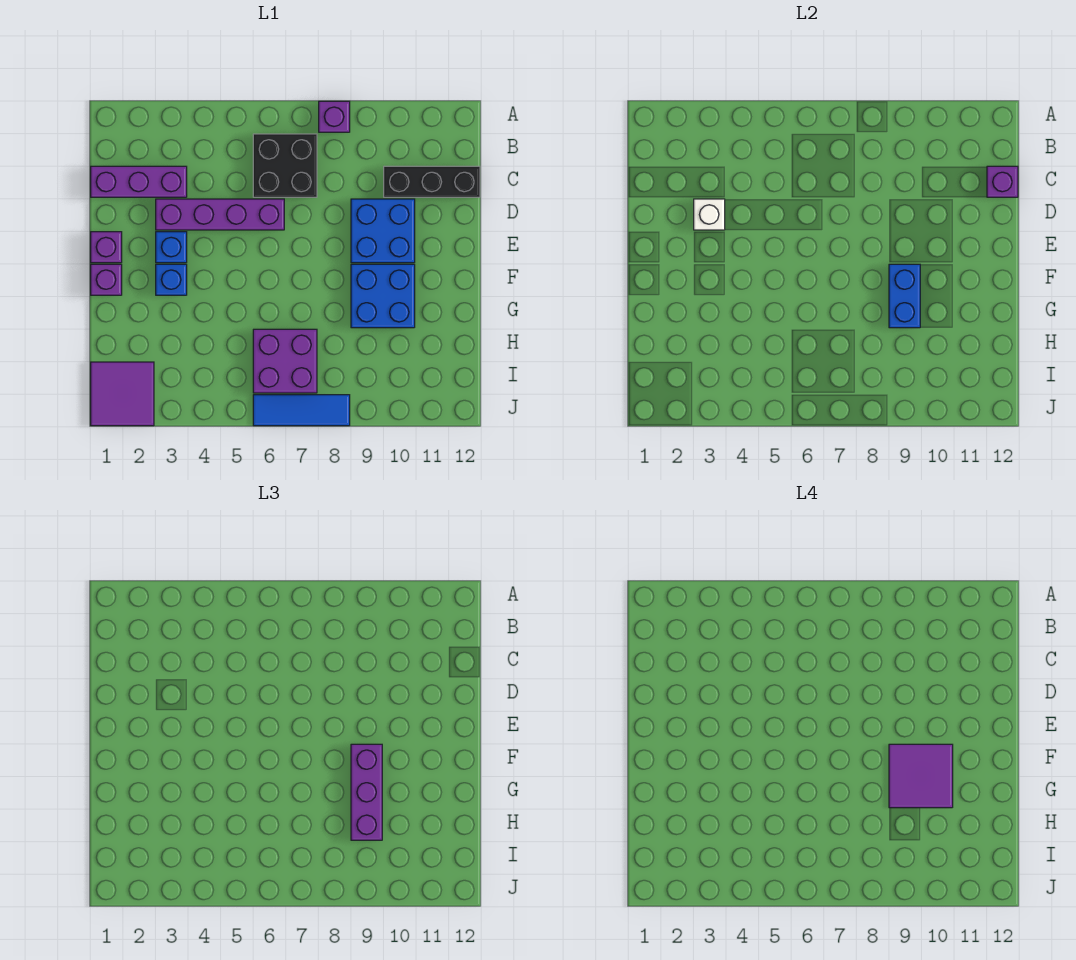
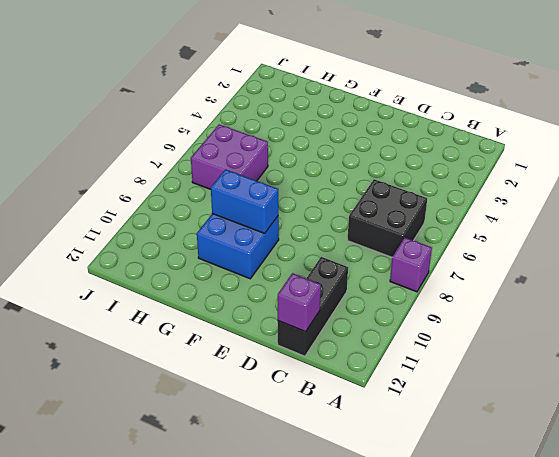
none -> purple 1x3 brick [91,166,187,197]
none -> purple 1x4 brick [156,199,284,230]
none -> blue 2x2 brick [351,199,415,263]

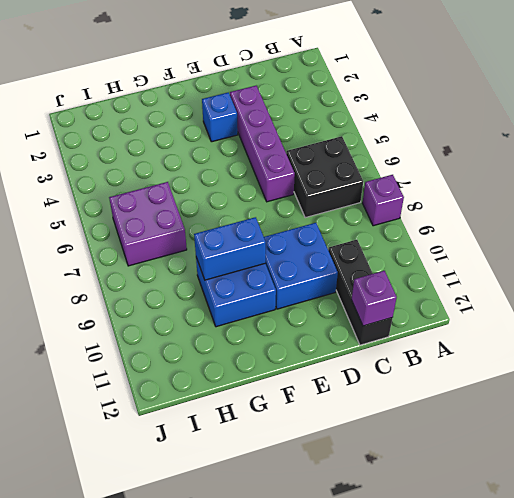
none -> purple 1x3 brick [91,166,187,197]
none -> purple 1x1 brick [91,232,122,263]
none -> purple 1x1 brick [91,264,122,295]

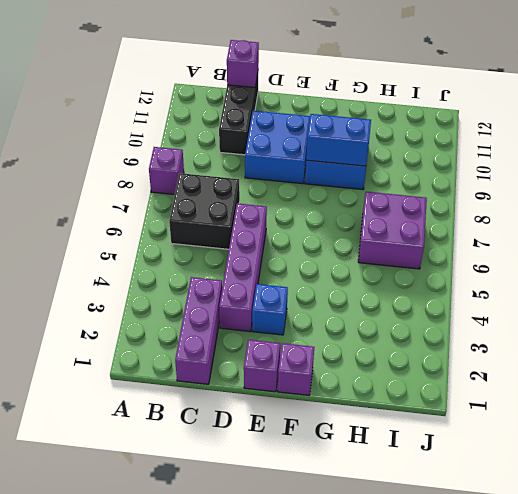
none -> blue 1x1 brick [156,264,187,295]
none -> purple 2x2 tile [91,362,154,426]
none -> blue 1x3 tile [253,395,350,426]

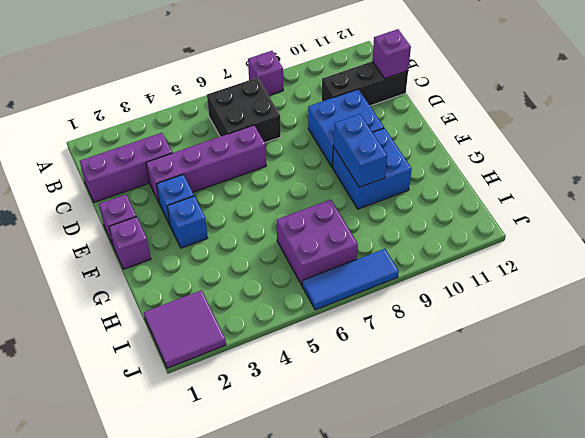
none -> white 1x1 brick [694,199,725,230]
none -> purple 1x3 brick [351,744,382,840]
none -> purple 2x2 tile [889,744,953,808]

